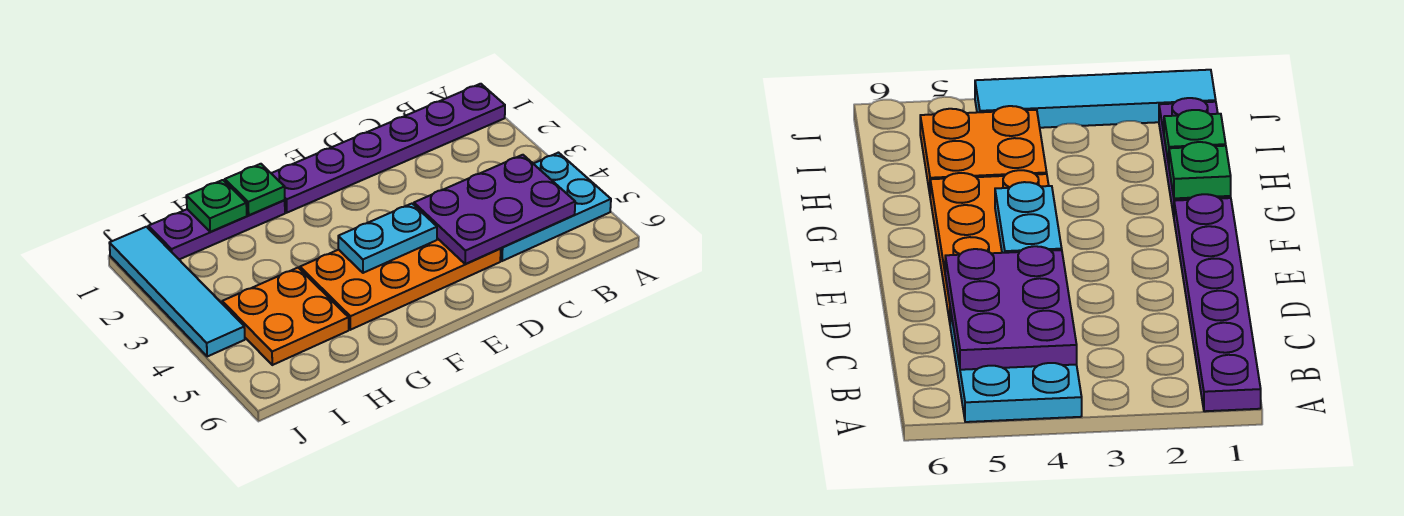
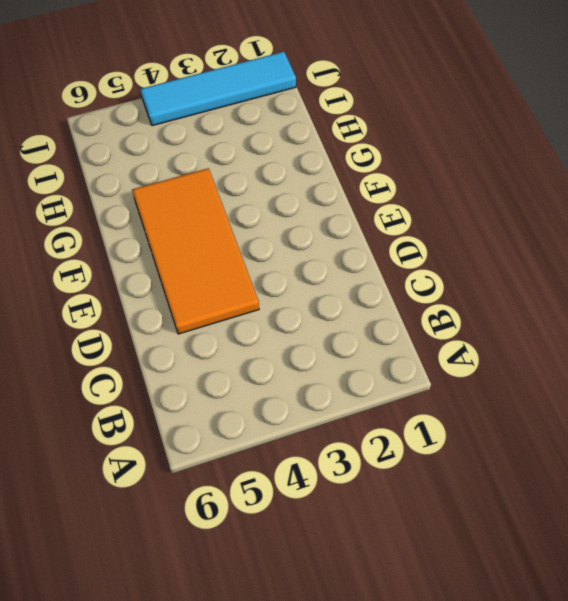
orange 2x4 tile [132,168,259,334] -> orange 2x4 plate [300,238,501,330]
none -> purple 1x6 plate [271,84,505,213]
none -> cyan 2x3 plate [500,153,611,261]

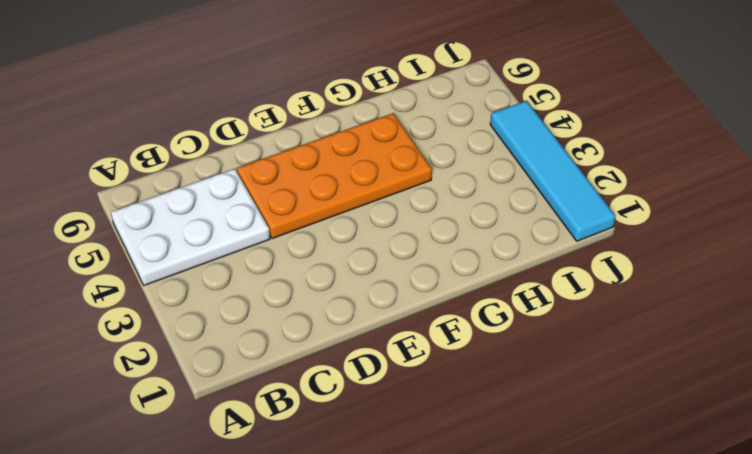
white 2x3 plate [111,169,270,285] -> cyan 2x3 plate [500,153,611,261]
none -> purple 1x6 plate [271,84,505,213]
none -> purple 1x3 plate [148,200,285,259]

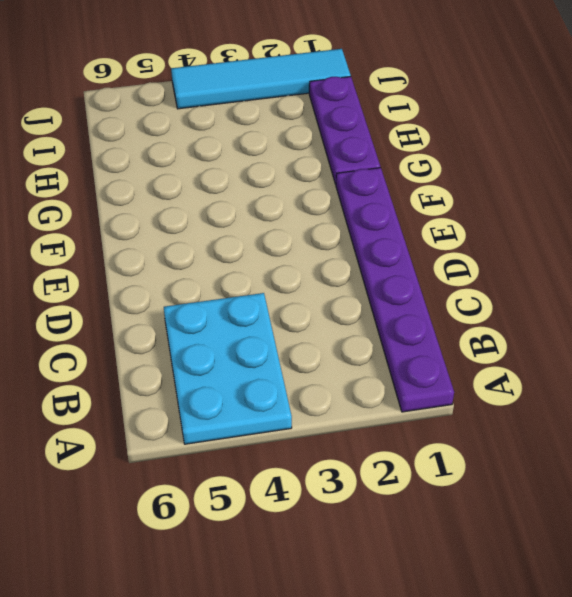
none -> orange 2x4 plate [300,238,501,330]
none -> orange 2x2 plate [222,268,349,365]

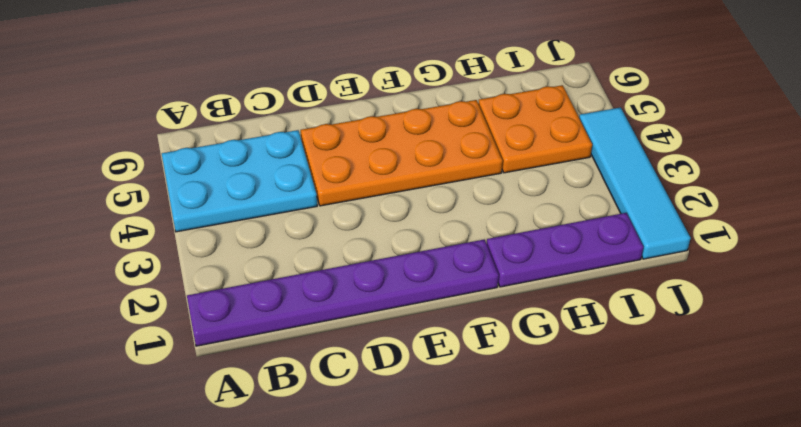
none -> purple 2x3 plate [414,155,575,264]
none -> cyan 1x2 plate [338,204,437,273]

